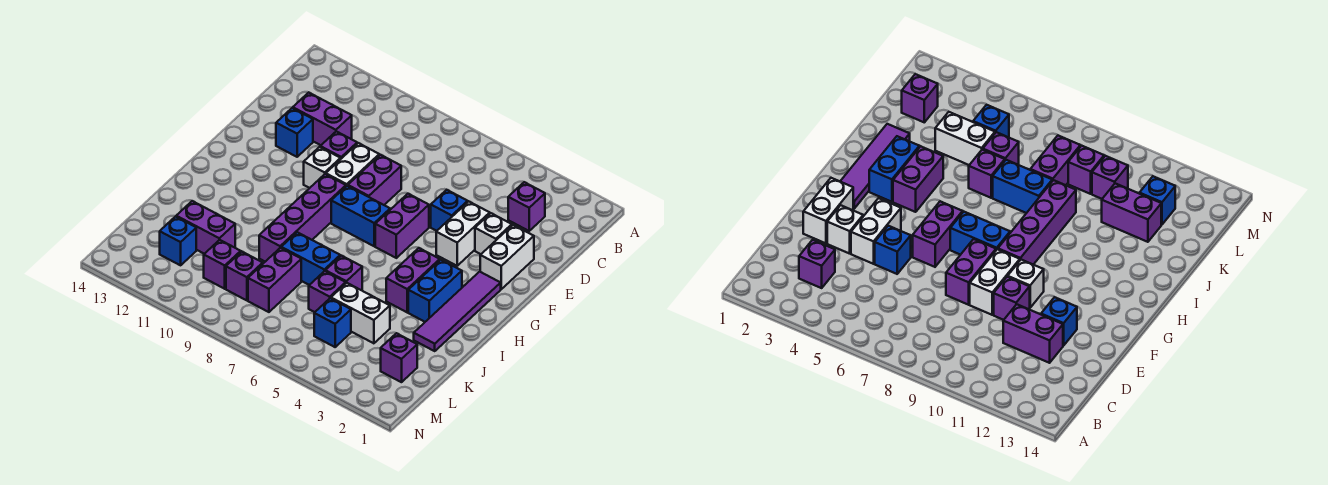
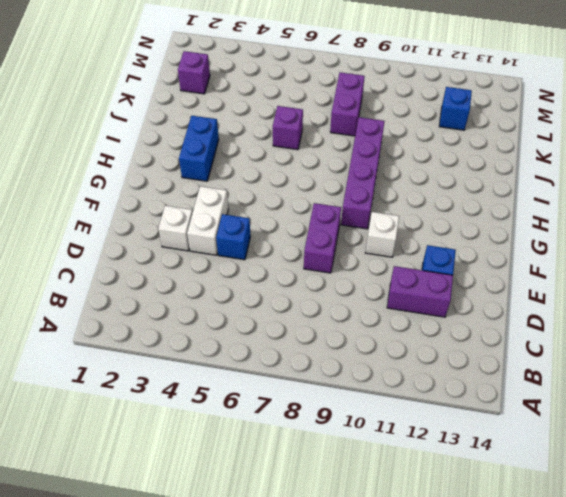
none -> purple 1x1 brick [508,182,545,231]
none -> white 1x2 brick [480,225,534,289]
none -> white 1x2 brick [326,143,379,186]

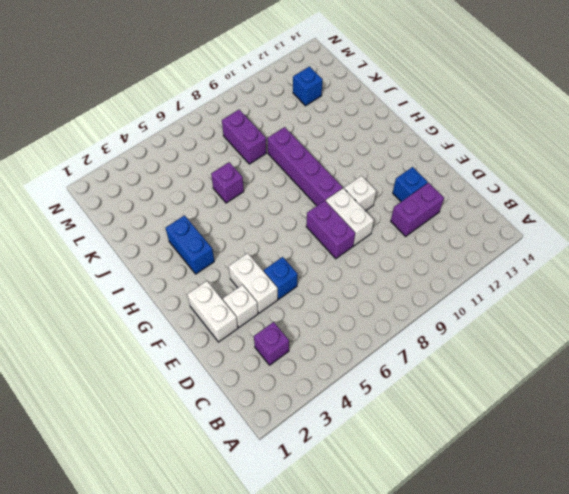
none -> purple 1x1 brick [320,131,357,159]
none -> purple 1x2 brick [375,194,429,258]
none -> purple 1x4 tile [414,272,501,351]

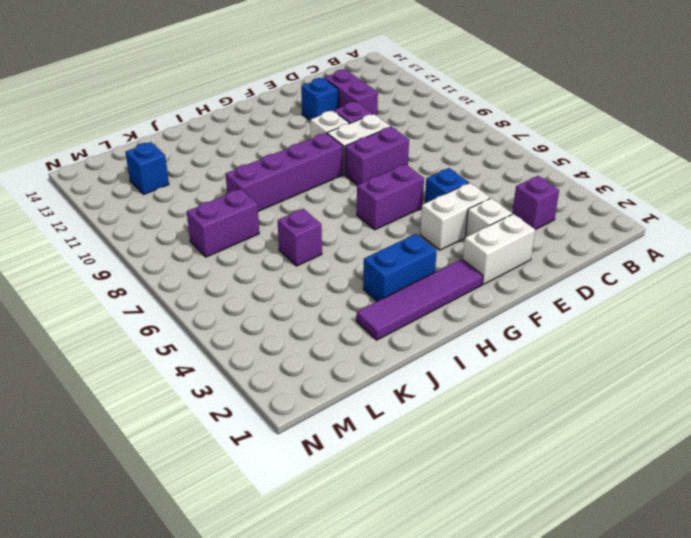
none -> blue 1x2 brick [331,186,390,246]
none -> purple 1x2 brick [386,248,440,312]
none -> blue 1x2 brick [281,232,340,285]

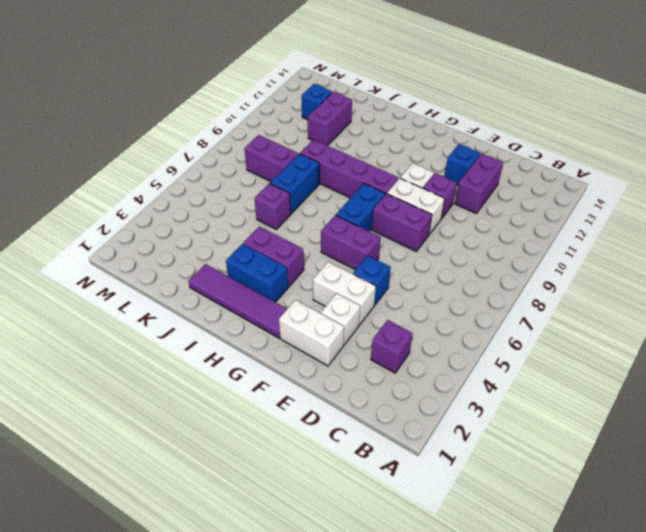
none -> white 1x2 brick [331,283,390,343]
none -> purple 1x1 brick [309,271,346,312]
none -> purple 1x1 brick [381,333,417,382]

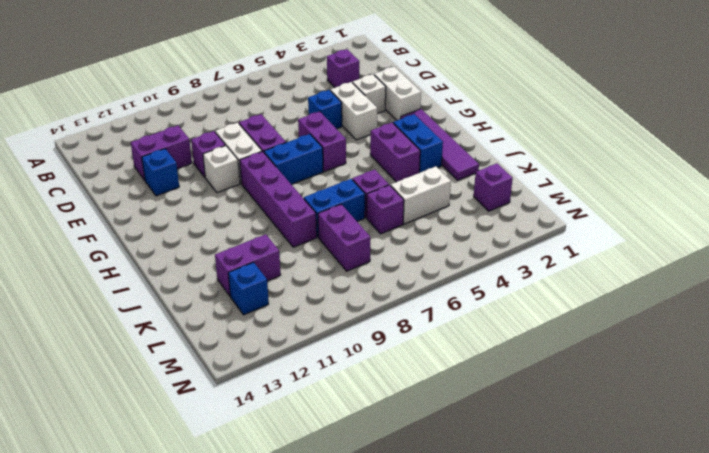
none -> blue 1x1 brick [314,298,351,347]
none -> purple 1x1 brick [226,252,263,300]
none -> purple 1x1 brick [204,240,241,289]

